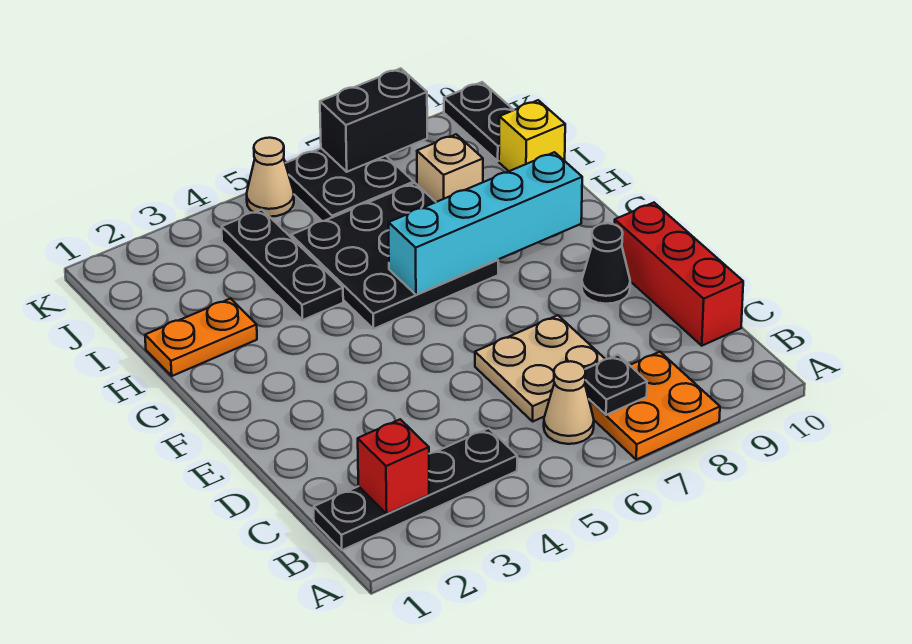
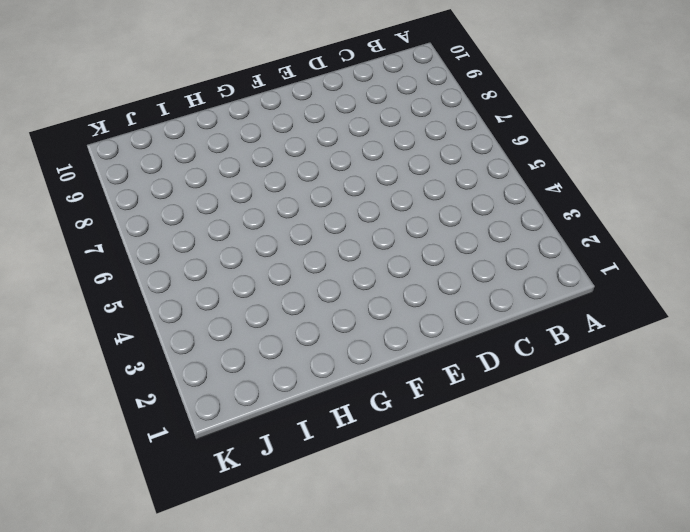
none -> orange 2x2 plate [589,352,720,460]
none -> black 1x4 plate [314,428,517,550]
none -> tan 1x1 cone [544,361,594,444]

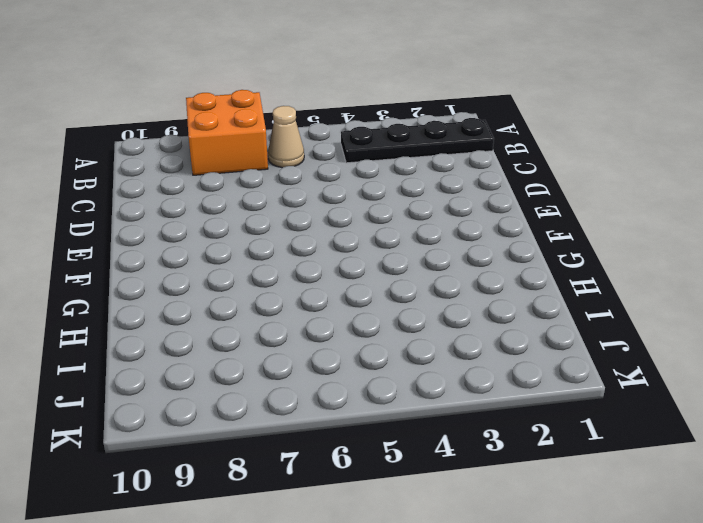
orange 2x2 brick [186,90,268,175] -> orange 2x2 plate [589,352,720,460]
none -> tan 2x2 plate [475,315,605,421]
none -> red 1x3 brick [615,203,743,346]
none -> black 1x1 cone [582,223,630,304]

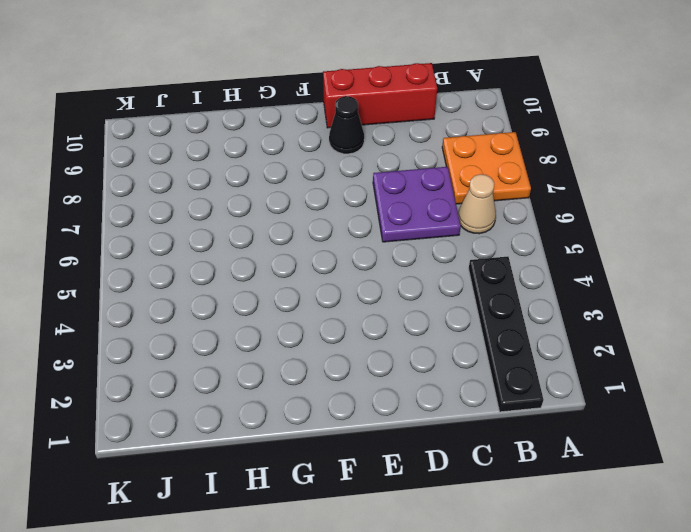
purple 2x2 plate [373,167,461,242] -> tan 2x2 plate [475,315,605,421]
none -> black 3x3 plate [291,183,498,329]
none -> orange 1x2 plate [145,299,257,376]
none -> black 1x3 plate [222,210,343,320]

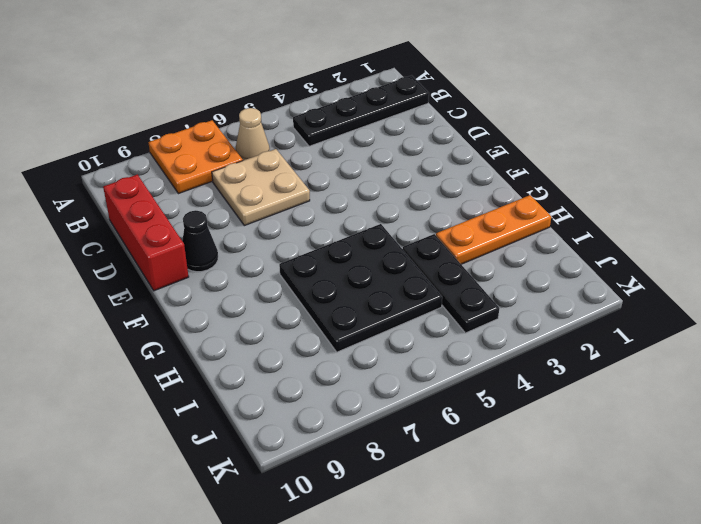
orange 1x3 plate [436,195,551,264] -> orange 1x2 plate [145,299,257,376]
none -> tan 1x1 brick [417,134,483,202]
none -> yellow 1x1 brick [499,100,565,171]
none -> black 2x2 plate [285,148,414,221]

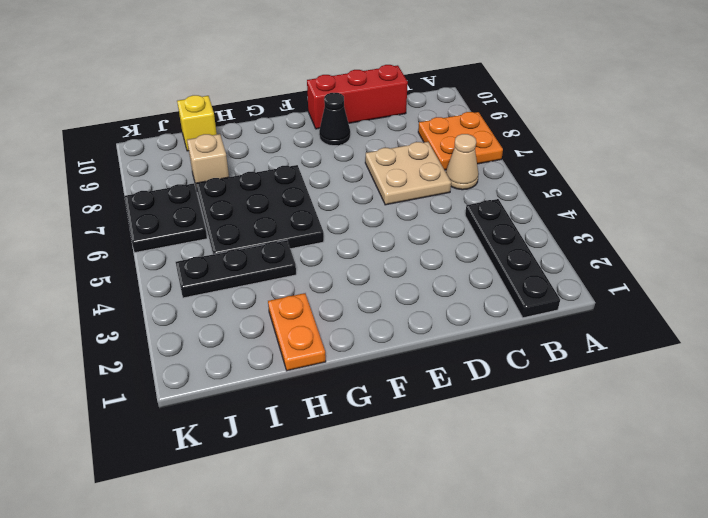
none -> black 1x2 plate [444,82,513,161]
none -> tan 1x1 cone [247,138,294,217]
none -> red 1x1 brick [358,419,429,514]

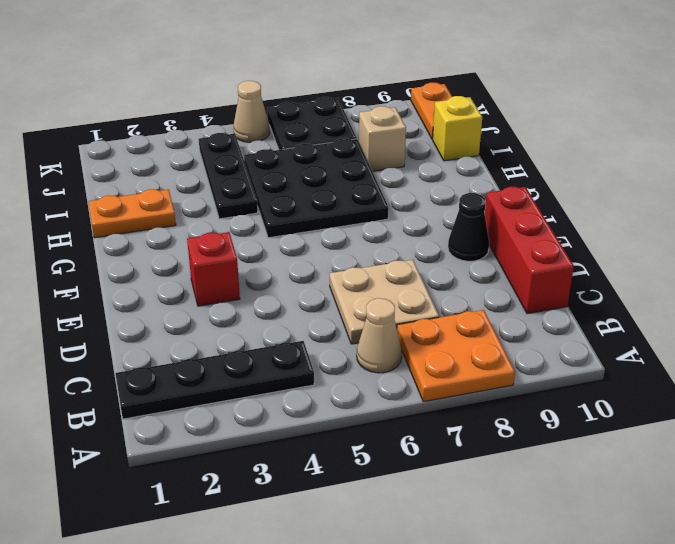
red 1x1 brick [187,232,240,306] -> red 1x1 brick moved to [358,419,429,514]
orange 1x2 plate [411,83,452,139] -> black 1x2 plate [444,82,513,161]
none -> black 1x1 plate [585,355,647,415]
none -> cyan 1x4 brick [389,152,582,295]
none -> black 1x2 brick [320,68,427,172]

